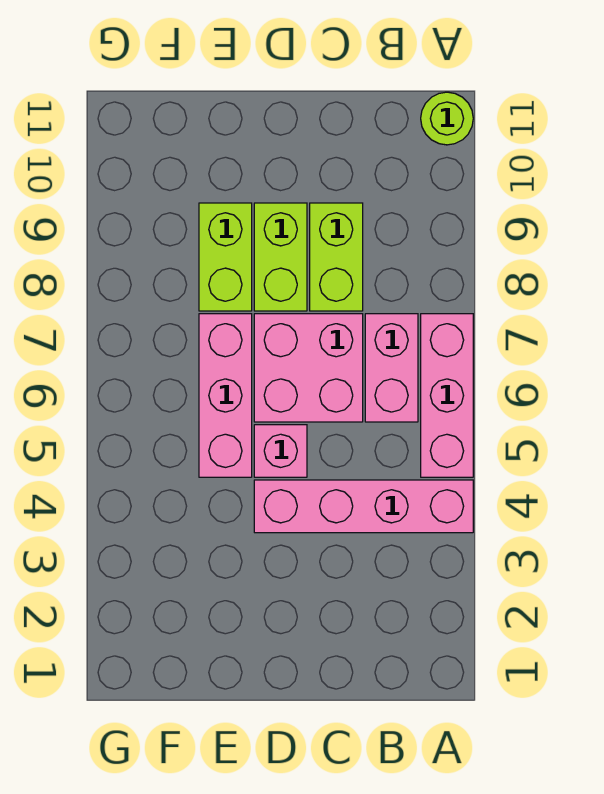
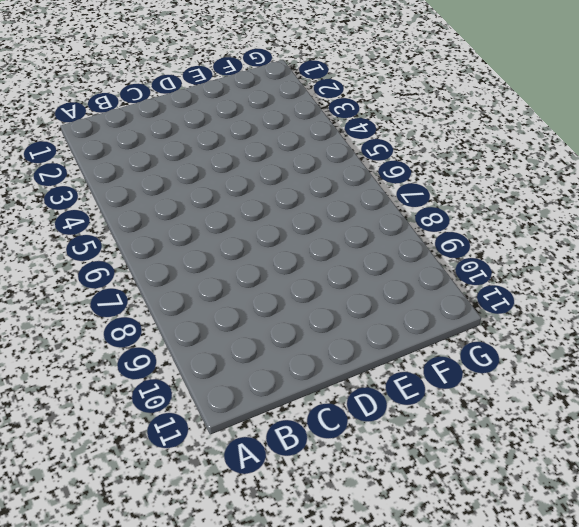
none -> pink 1x4 brick [254,480,473,533]
none -> pink 1x3 brick [421,314,473,477]

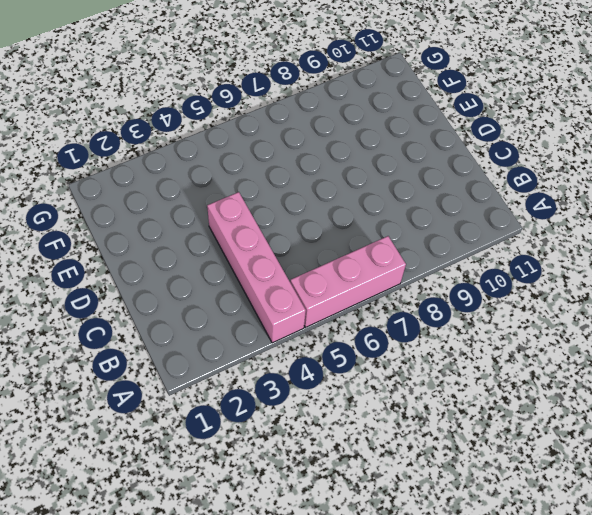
none -> lime 1x1 round brick [421,92,473,145]
none -> pink 1x2 brick [365,314,418,422]

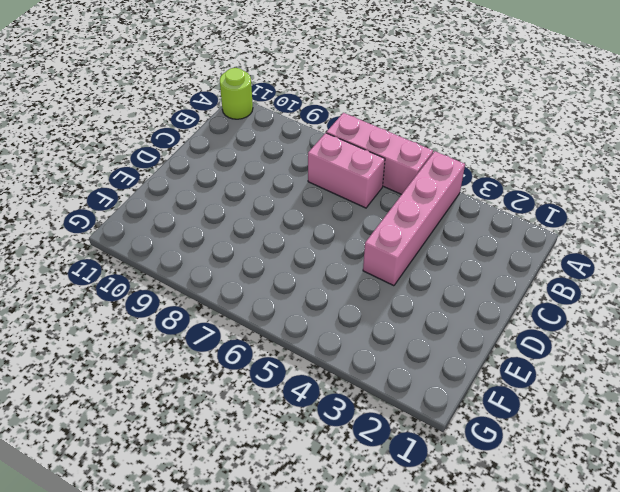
none -> pink 2x2 brick [254,314,363,422]
none -> lime 1x2 brick [310,203,363,311]

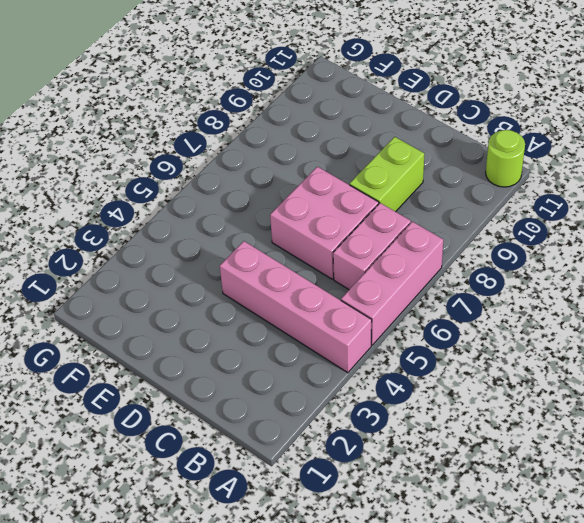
none -> pink 1x1 brick [254,425,307,477]
none -> lime 1x2 brick [254,203,307,311]

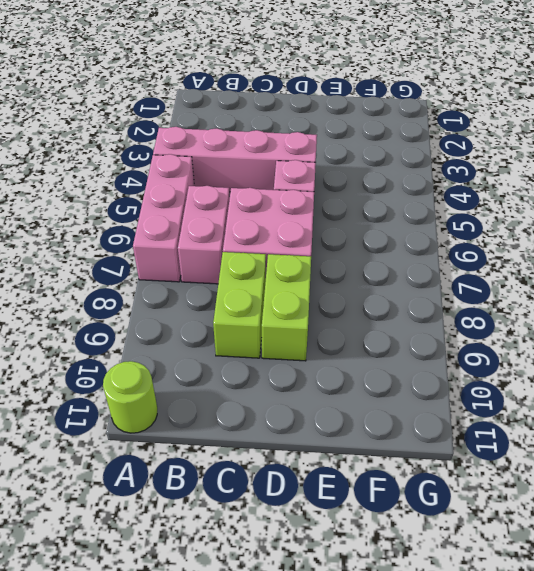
none -> pink 1x3 brick [199,314,252,477]
none -> lime 1x2 brick [199,203,252,311]

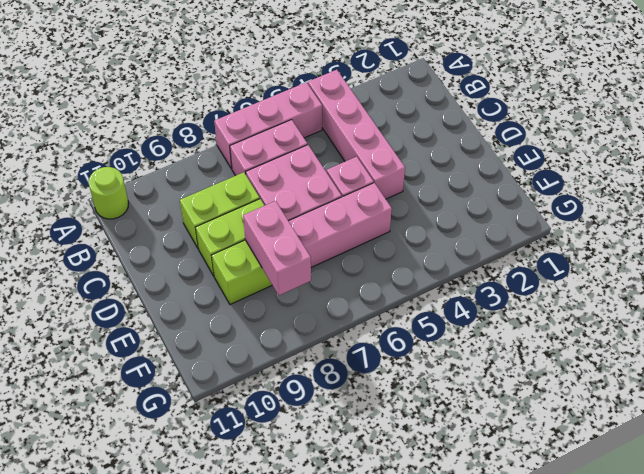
pink 1x2 brick [243,201,311,295] -> none

